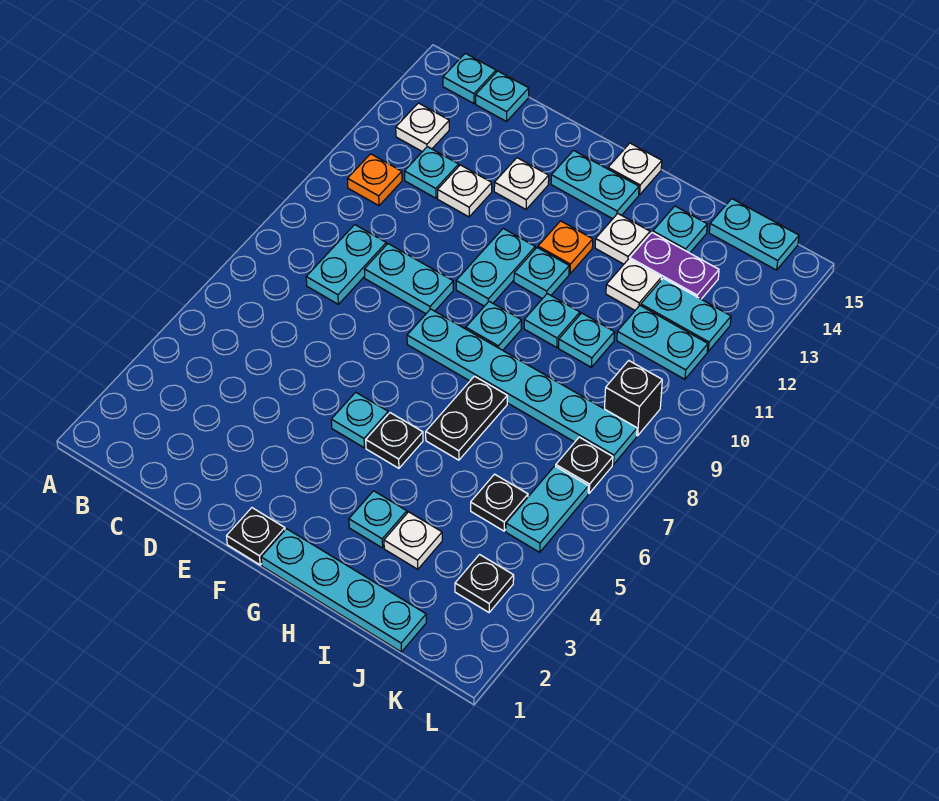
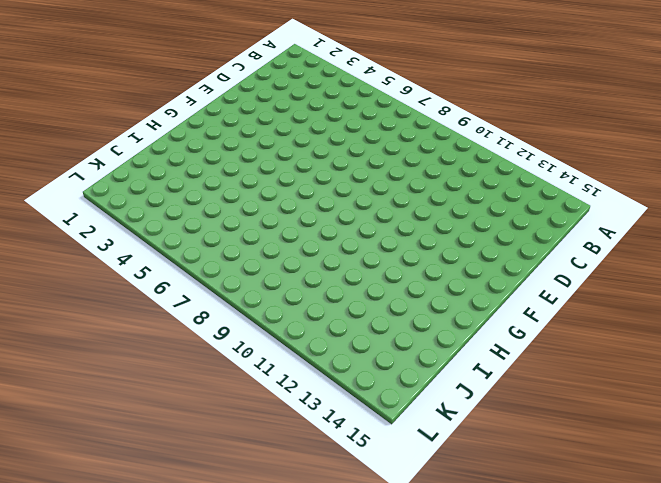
none -> orange 1x1 plate [348,154,402,206]
none -> white 1x1 plate [396,103,449,152]
none -> cyan 1x1 plate [443,53,496,104]
none -> cyan 1x2 plate [306,225,386,304]

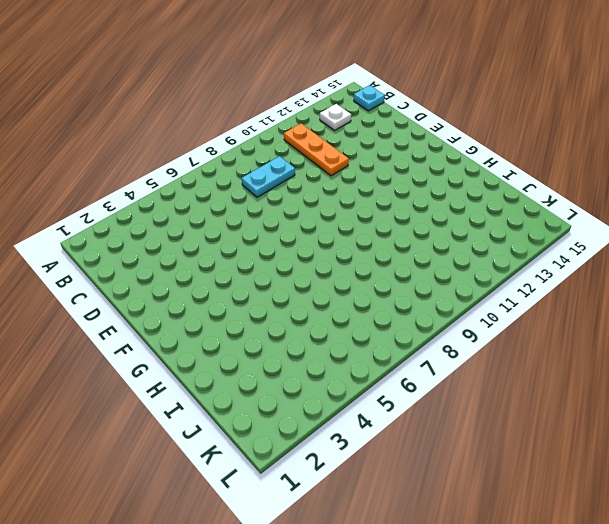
orange 1x3 plate [284,123,349,176] -> orange 1x1 plate [348,154,402,206]
none -> cyan 1x1 plate [405,147,459,198]
none -> cyan 1x1 plate [476,71,529,122]
none -> cyan 1x2 plate [364,244,453,314]
none -> white 1x1 plate [438,165,492,217]

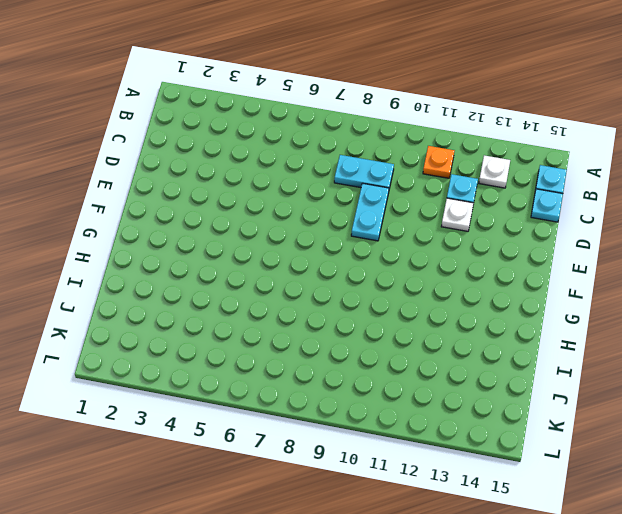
none -> white 1x1 plate [494,158,549,209]
none -> black 1x1 plate [227,508,285,565]
none -> cyan 1x1 plate [331,392,388,448]
none -> cyan 1x6 plate [407,309,637,464]

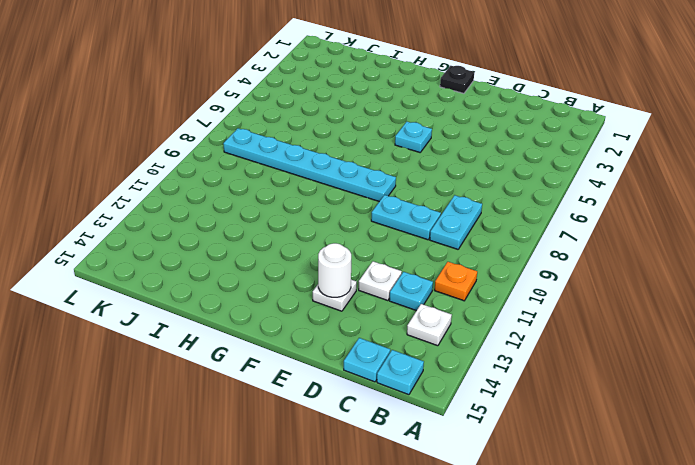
white 1x1 round brick [318,243,351,297] -> none
none -> cyan 1x2 plate [456,229,535,306]
none -> cyan 1x2 plate [551,150,639,219]
none -> cyan 1x4 plate [261,529,426,652]
none -> black 1x1 plate [366,413,423,468]

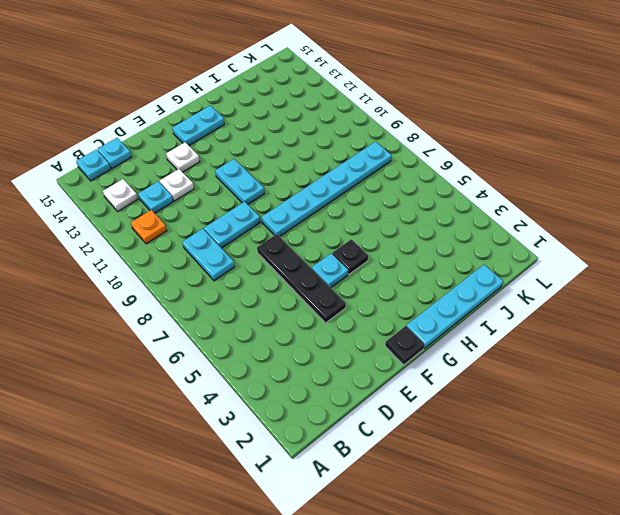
black 1x4 plate [257,234,346,323] -> none
none -> cyan 1x1 plate [466,301,522,350]
none -> cyan 1x1 plate [514,248,569,299]
none -> orange 1x1 plate [538,221,593,274]
none -> white 1x1 plate [608,143,662,195]

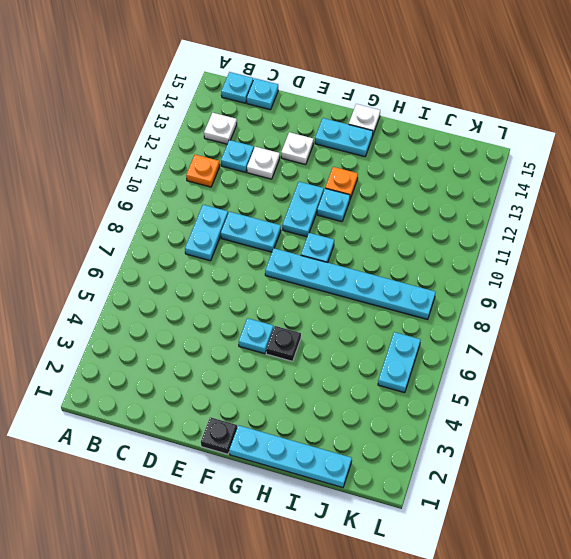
none -> cyan 1x1 plate [349,491,407,548]
none -> black 1x2 plate [426,376,507,460]
none -> cyan 1x1 plate [524,294,580,348]
none -> white 1x1 plate [595,214,650,264]

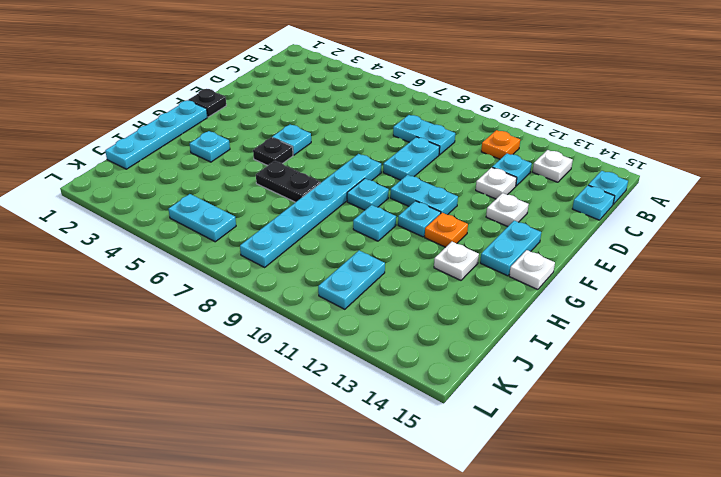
none -> white 1x1 plate [384,512,442,569]
none -> cyan 1x1 plate [559,313,615,367]
none -> white 1x1 plate [606,259,661,310]
none -> purple 1x2 plate [630,233,719,299]

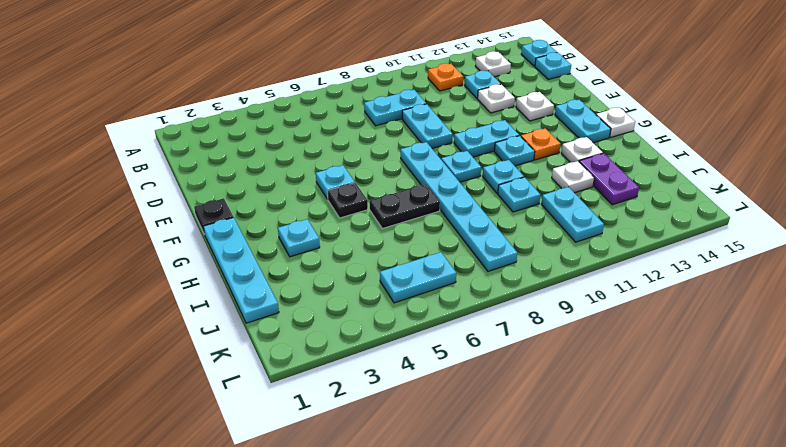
none -> white 1x1 plate [384,512,442,569]
none -> cyan 1x1 plate [653,206,707,253]
none -> black 1x1 plate [471,474,528,531]
none -> cyan 1x2 plate [641,278,731,351]

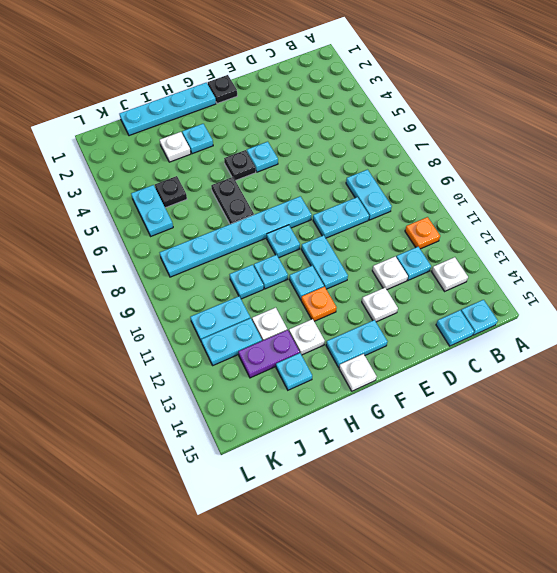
none -> cyan 1x2 plate [709,199,799,270]
none -> black 1x1 plate [455,555,514,612]
none -> black 1x1 plate [556,437,613,493]
none -> black 1x1 brick [605,361,662,436]

